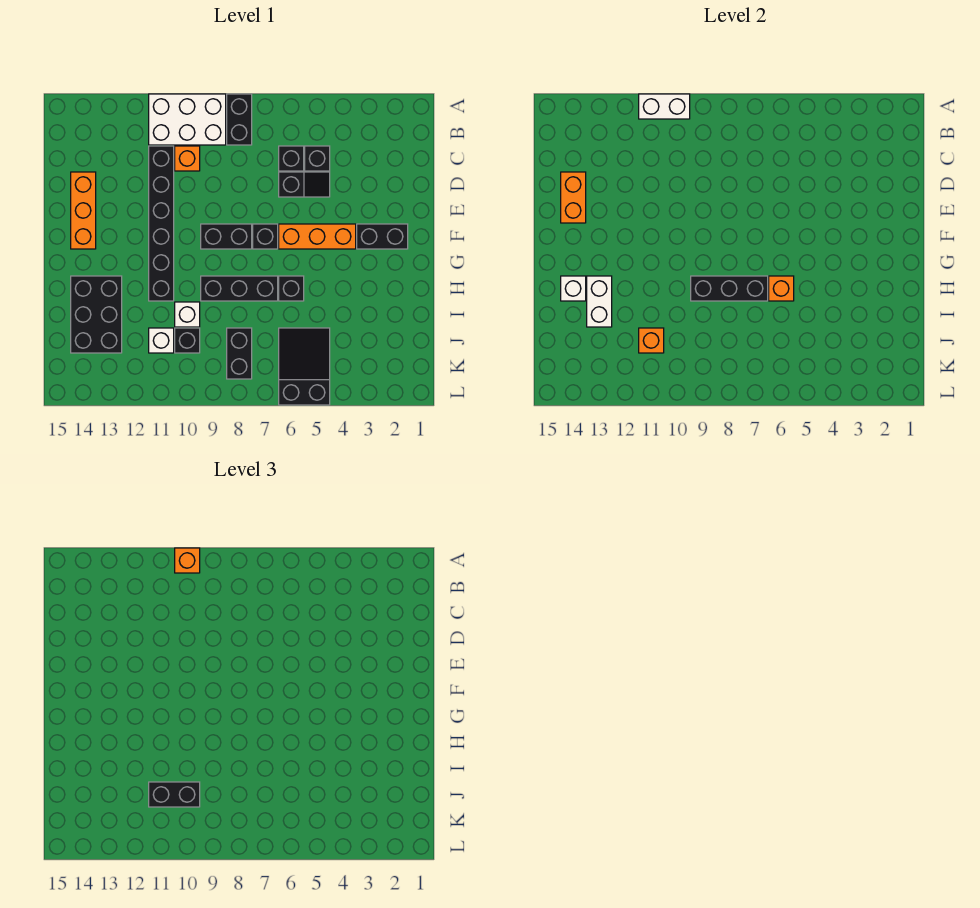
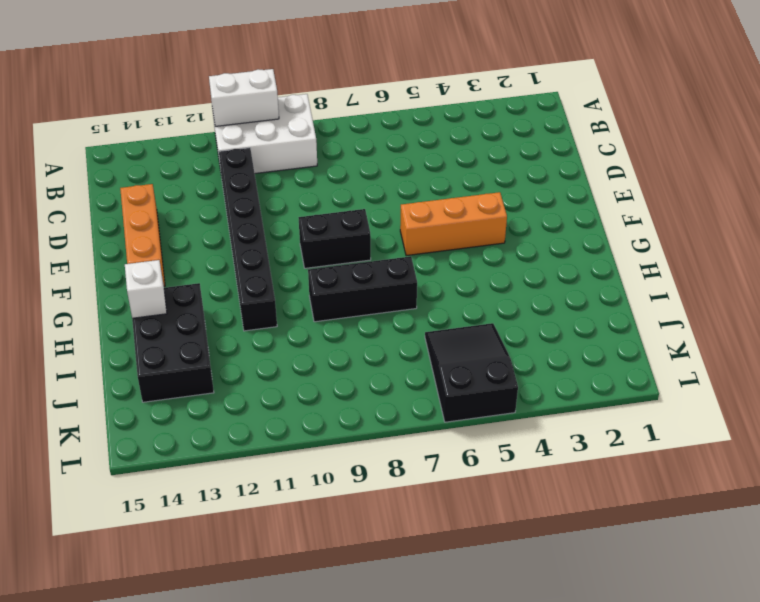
none -> black 1x2 brick [227,94,252,145]
none -> black 1x1 brick [305,146,330,171]
none -> black 1x1 brick [279,146,304,171]

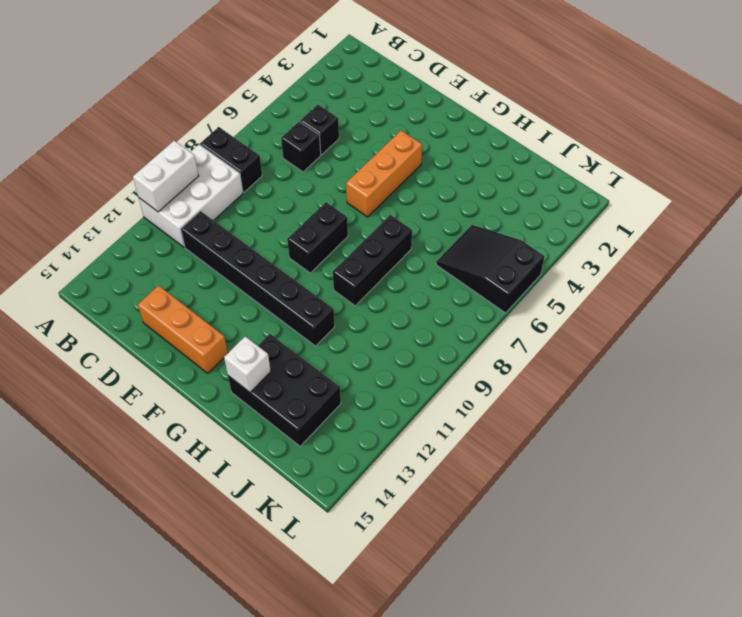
none -> orange 1x1 brick [175,146,200,171]
none -> black 1x2 slope [279,172,330,197]
none -> black 1x2 brick [357,224,408,249]

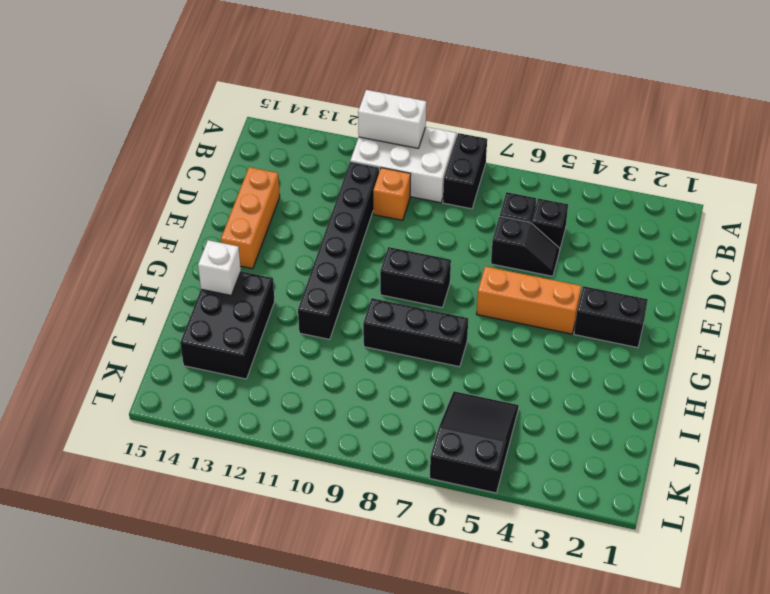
none -> black 1x1 brick [253,224,278,249]
none -> black 1x1 brick [279,276,304,301]
none -> white 1x1 brick [175,302,200,327]

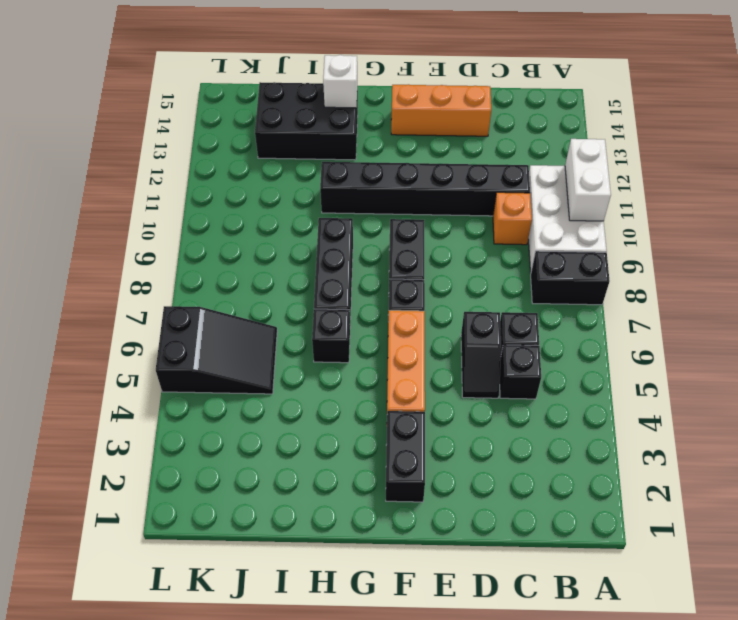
none -> white 1x1 brick [175,302,200,327]
none -> black 1x2 brick [227,328,252,379]
none -> black 1x1 brick [175,328,200,353]

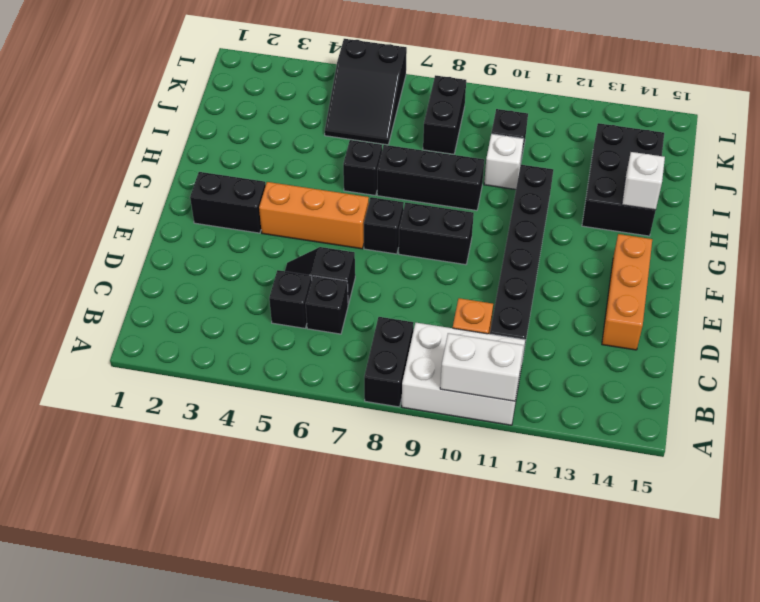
none -> white 1x1 brick [149,328,174,353]
none -> orange 1x2 brick [561,172,586,223]
none -> orange 1x1 brick [769,276,794,301]

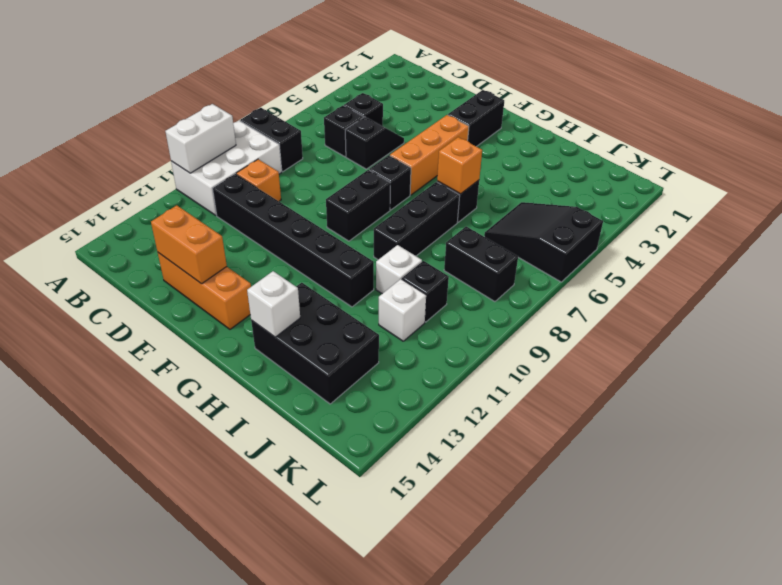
none -> black 1x3 brick [691,276,768,301]
none -> white 1x2 brick [587,276,612,327]
none -> orange 1x1 brick [639,328,664,353]

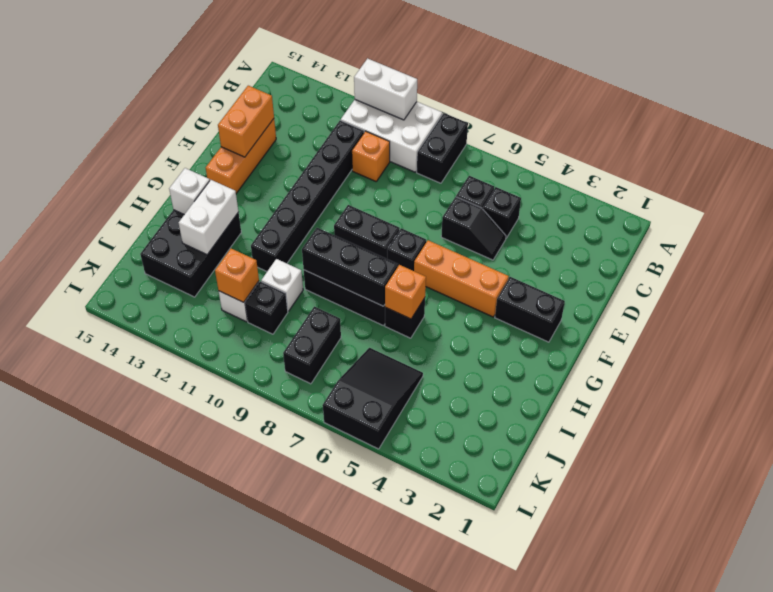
none -> orange 1x1 brick [175,548,200,573]
none -> black 1x2 brick [149,782,200,807]

